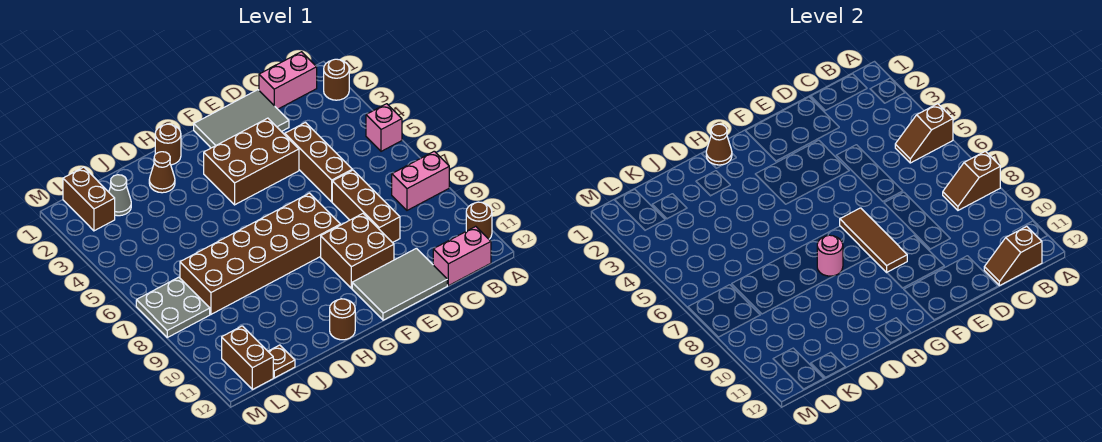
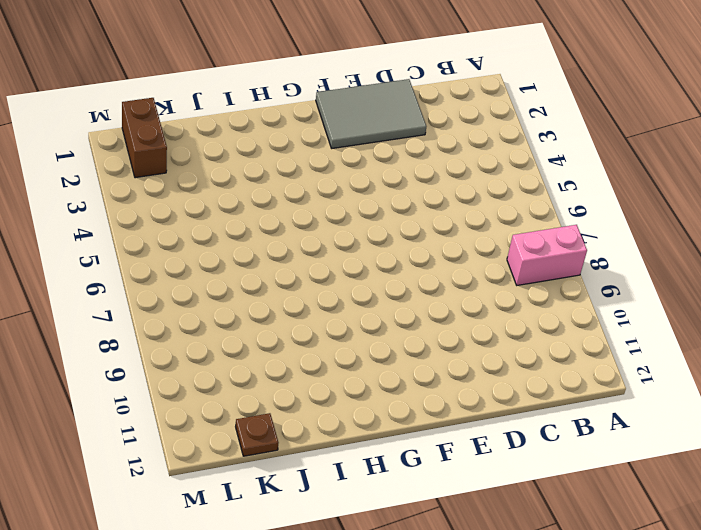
none -> brown 1x1 round brick [324,59,349,100]
none -> pink 1x1 brick [366,104,402,151]
none -> brown 1x1 round brick [466,202,492,239]

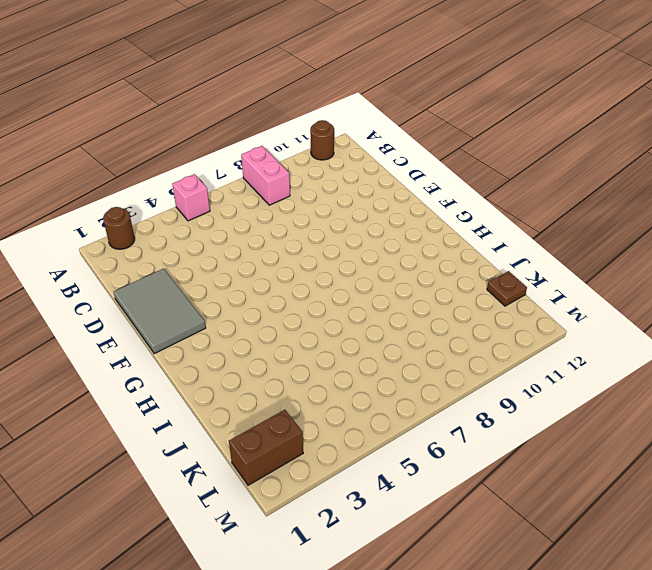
none -> pink 1x2 brick [259,52,317,109]
none -> pink 1x2 brick [433,226,491,286]
none -> brown 1x3 brick [285,123,352,202]

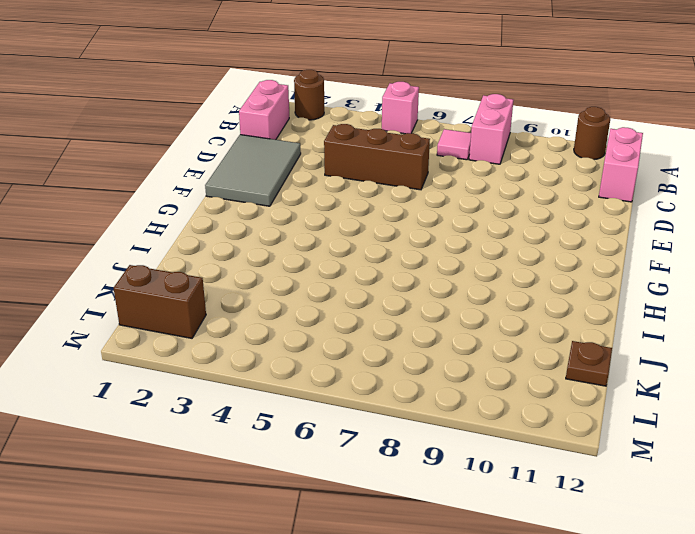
pink 1x1 tile [437,129,471,160] -> none
none -> brown 1x3 brick [332,170,400,243]
none -> grey 2x3 tile [352,248,447,320]
none -> brown 2x3 brick [204,118,299,205]

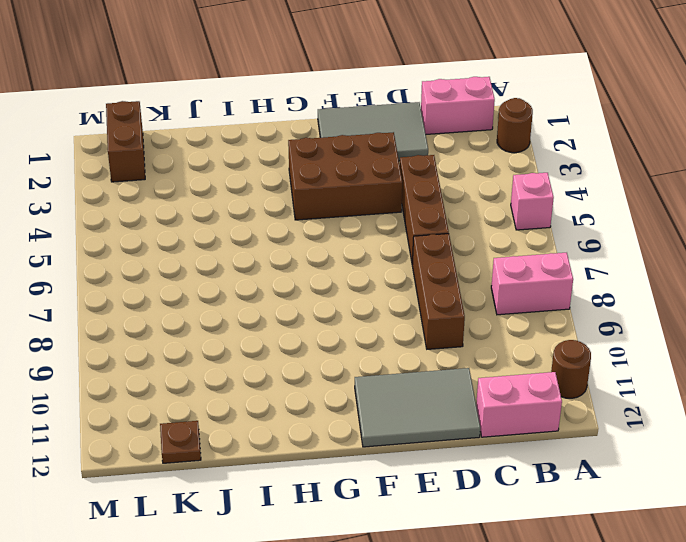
none -> brown 2x2 brick [321,214,394,288]
none -> brown 2x6 brick [180,193,340,314]
none -> brown 1x1 round brick [155,124,181,165]

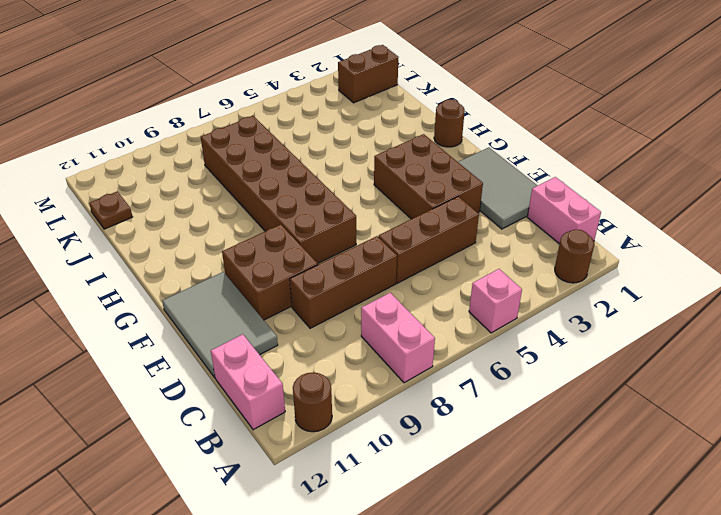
none -> brown 1x1 round brick [330,299,355,340]
none -> brown 1x1 cone [149,152,175,193]
none -> grey 1x1 cone [109,175,131,216]

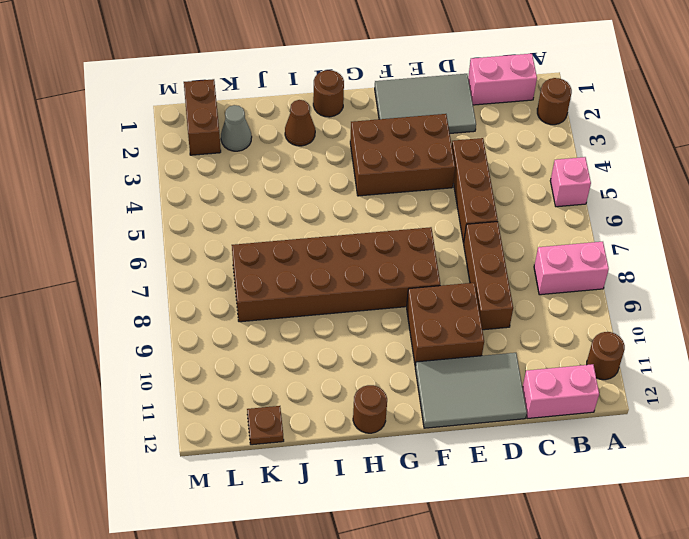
none -> grey 2x2 plate [136,277,210,337]
none -> brown 1x2 brick [222,326,273,390]
none -> brown 1x2 slope [895,104,953,163]

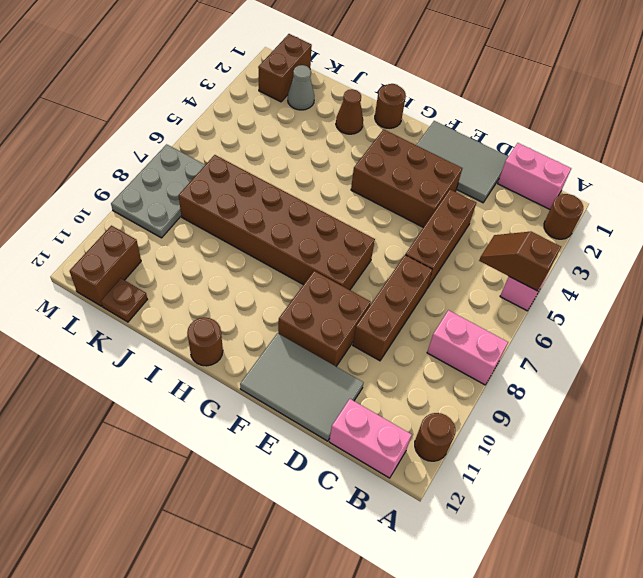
grey 2x3 plate [111,144,205,238] -> grey 2x2 plate [136,277,210,337]
none -> brown 1x2 slope [943,151,1000,210]
none -> brown 1x2 slope [984,226,1042,286]
none -> brown 1x3 tile [840,208,907,272]

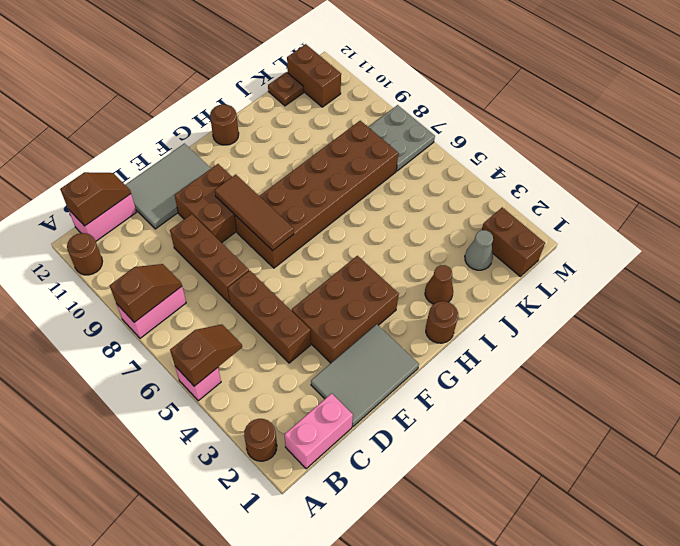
none -> brown 1x1 cone [706,124,732,165]
none -> pink 1x1 round brick [817,235,843,276]

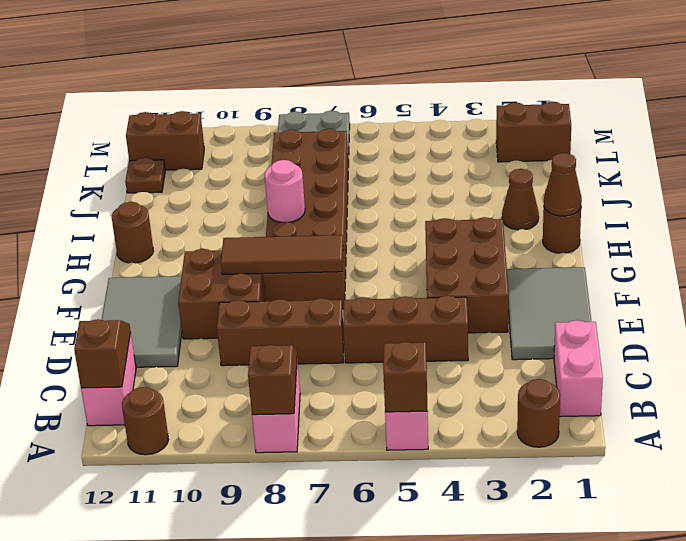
none -> grey 1x1 cone [109,175,131,216]

